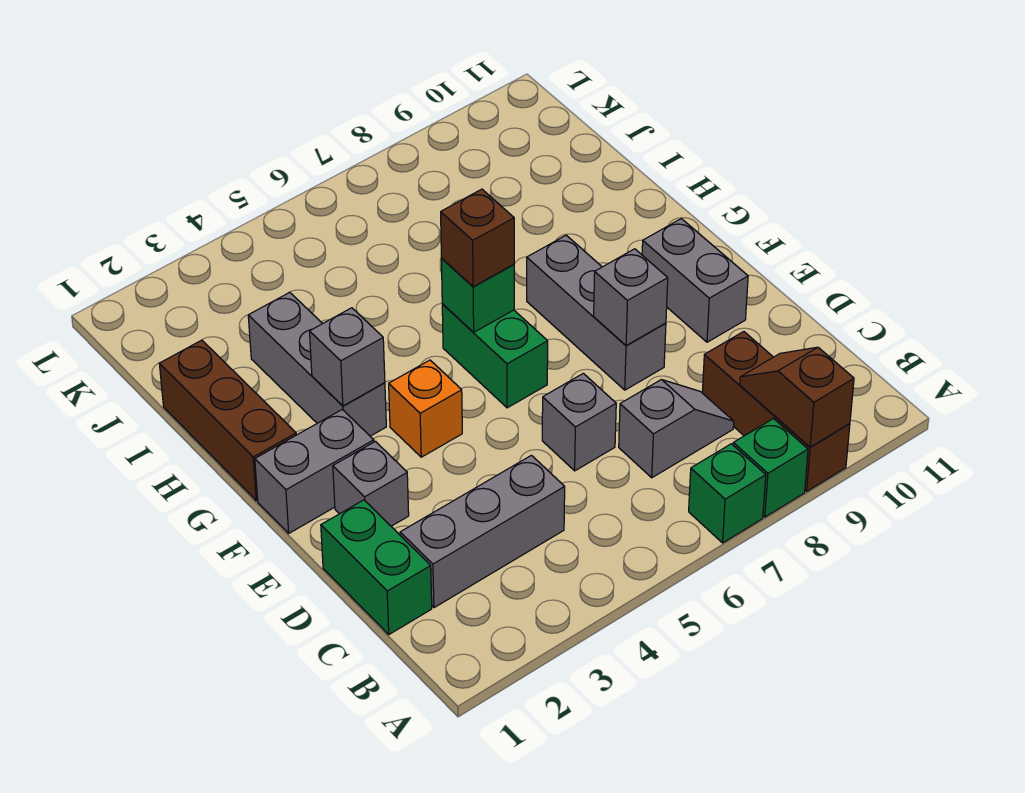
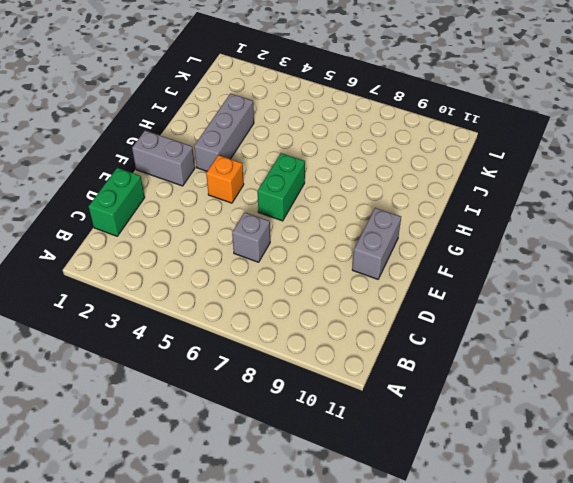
none -> green 1x1 brick [689,444,766,543]
none -> green 1x1 brick [733,419,808,517]
none -> brown 1x3 brick [702,332,850,491]

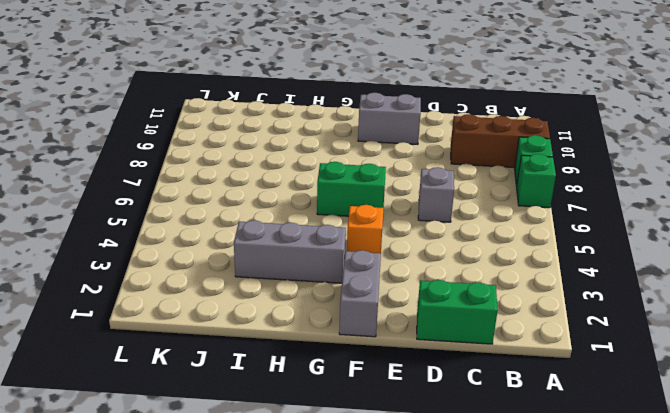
none -> grey 1x3 brick [400,455,565,608]
none -> grey 1x2 slope [619,380,734,478]
none -> grey 1x1 brick [333,441,409,526]

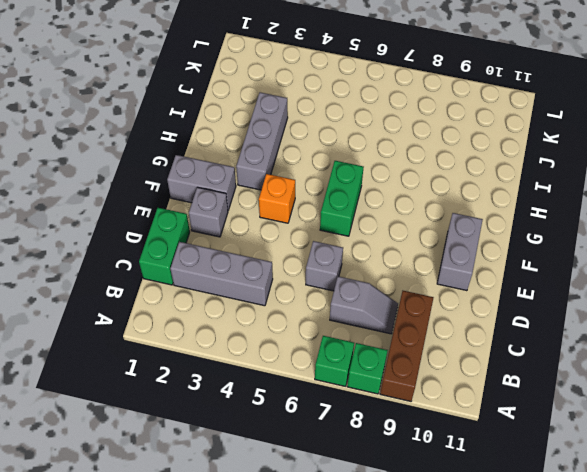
none -> grey 1x3 brick [527,235,666,390]
none -> brown 1x3 brick [159,340,296,501]
none -> brown 1x2 slope [740,347,854,447]

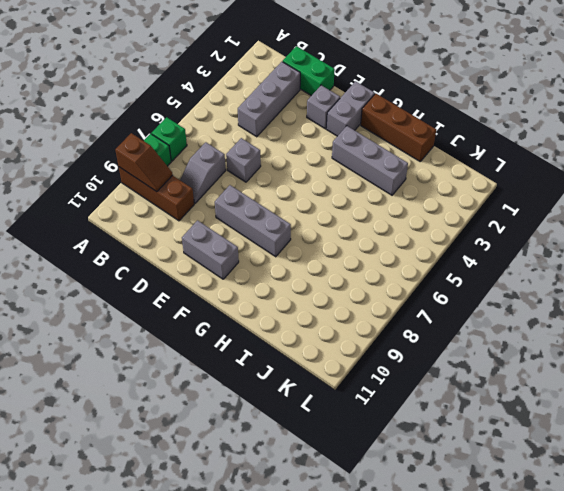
none -> orange 1x1 brick [389,360,462,457]
none -> green 1x2 brick [442,304,548,408]
none -> grey 1x1 brick [594,249,668,346]

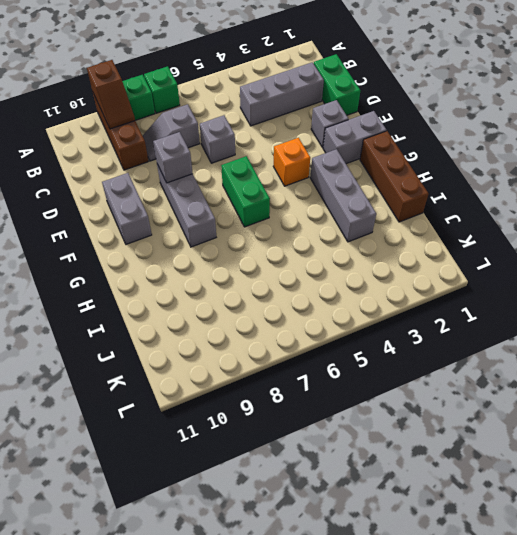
none -> grey 1x1 brick [310,308,385,406]
none -> green 1x1 brick [441,259,514,332]
none -> brown 1x1 brick [441,189,514,287]

